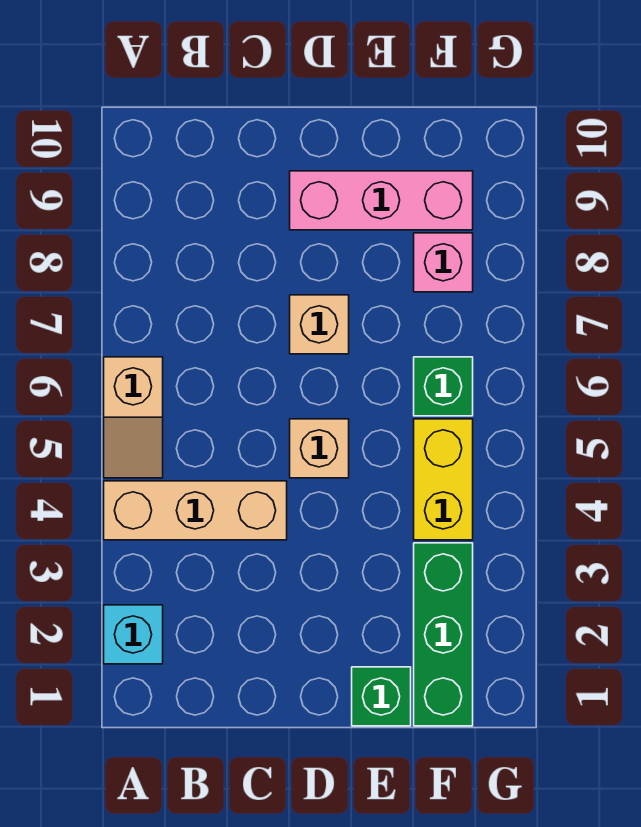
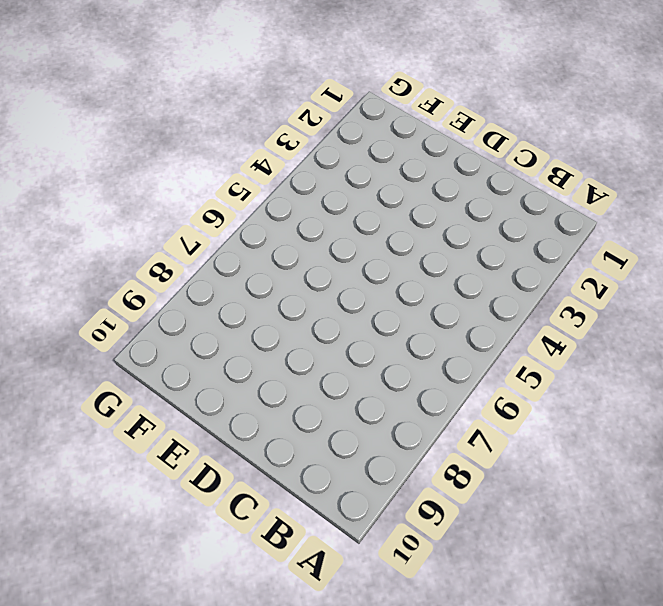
none -> cyan 1x1 brick [104,605,163,664]
none -> tan 1x3 brick [104,481,287,540]

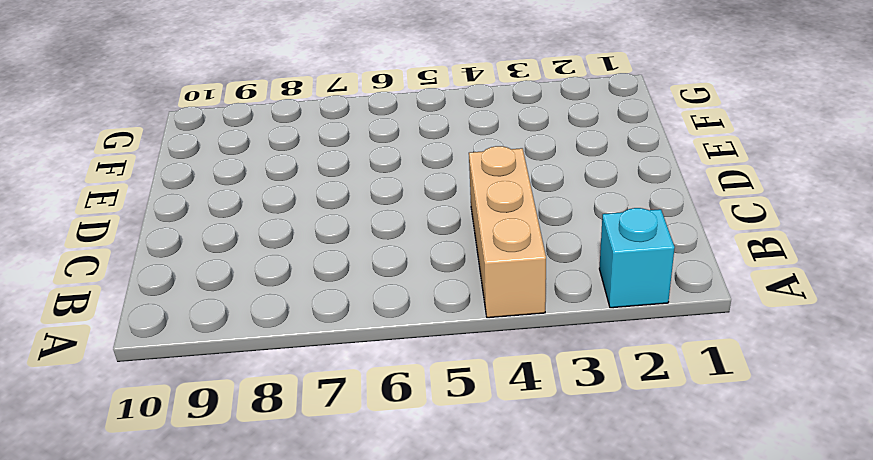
none -> tan 1x2 slope [104,357,163,478]
none -> tan 1x1 brick [290,419,349,478]

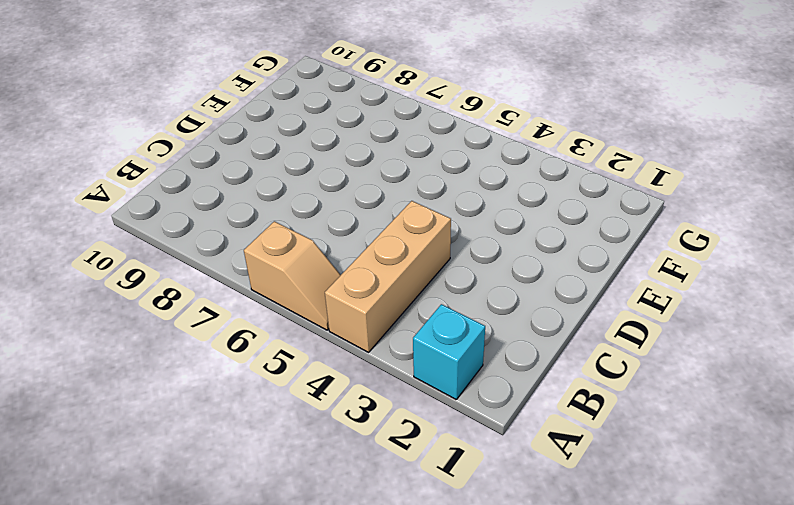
none -> tan 1x1 brick [290,419,349,478]
none -> tan 1x1 brick [290,295,349,354]

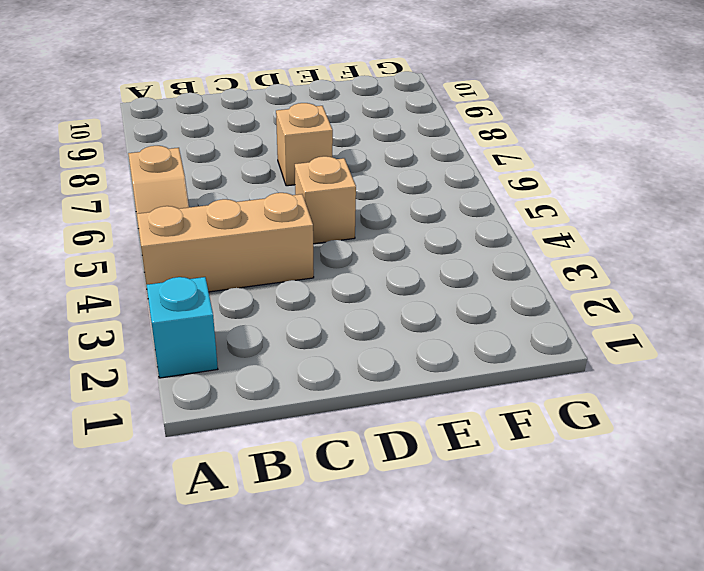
none -> pink 1x3 brick [290,171,473,230]
none -> green 1x1 brick [352,667,411,726]

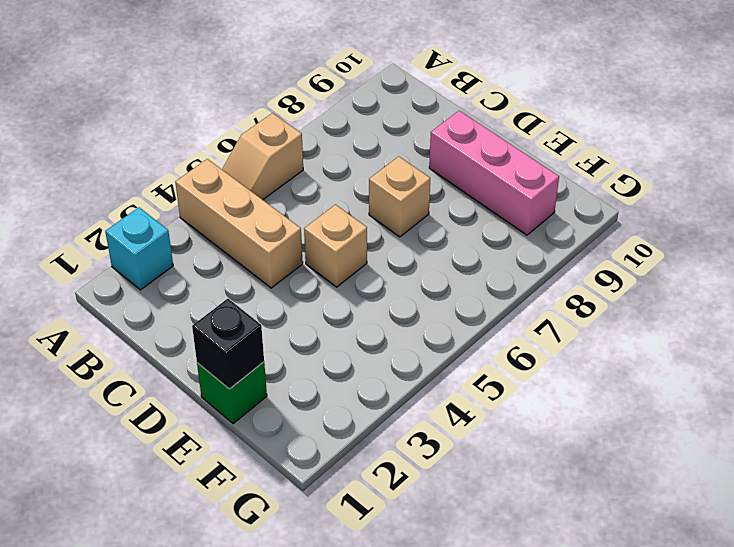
black 1x1 brick [192,299,264,389] -> none
none -> green 1x3 brick [414,543,473,726]
none -> yellow 1x2 brick [414,419,473,540]

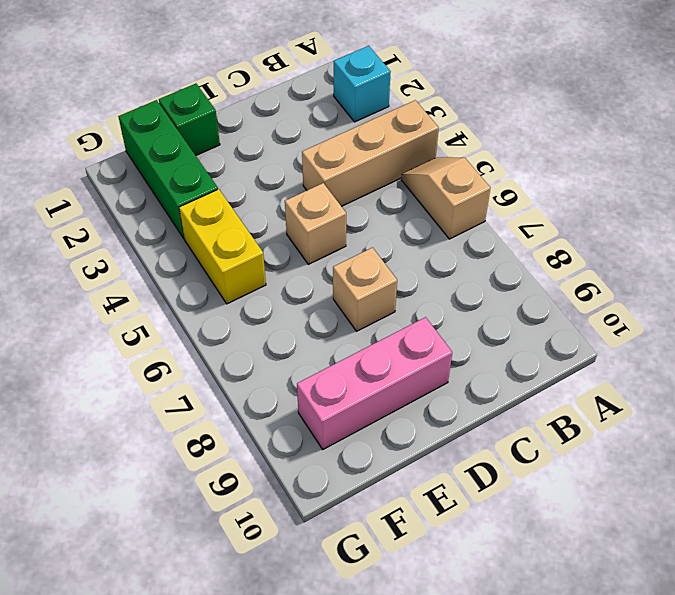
none -> green 1x1 brick [414,357,473,416]
none -> pink 1x1 brick [414,233,473,292]

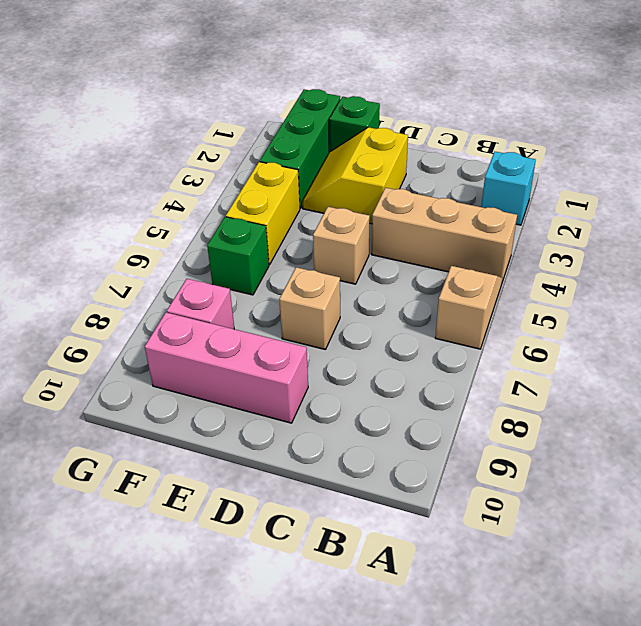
yellow 2x2 slope [302,127,408,224] -> none

